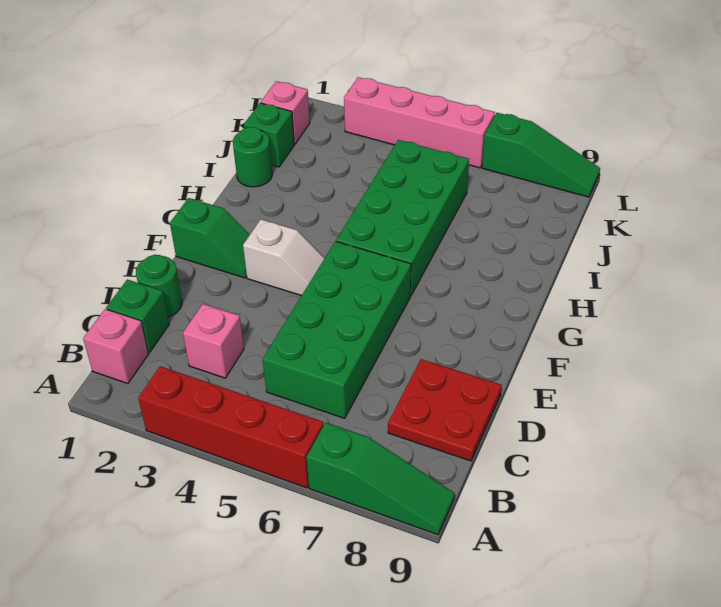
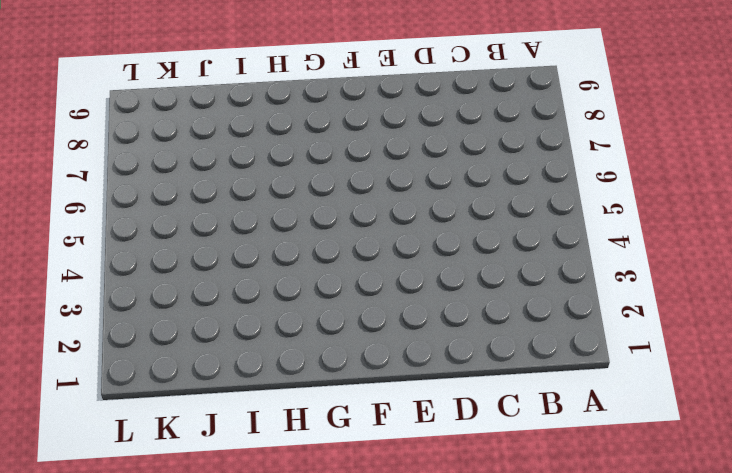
none -> red 1x4 brick [138,366,324,488]
none -> green 1x3 slope [307,423,455,535]
none -> pink 1x1 brick [83,309,148,384]

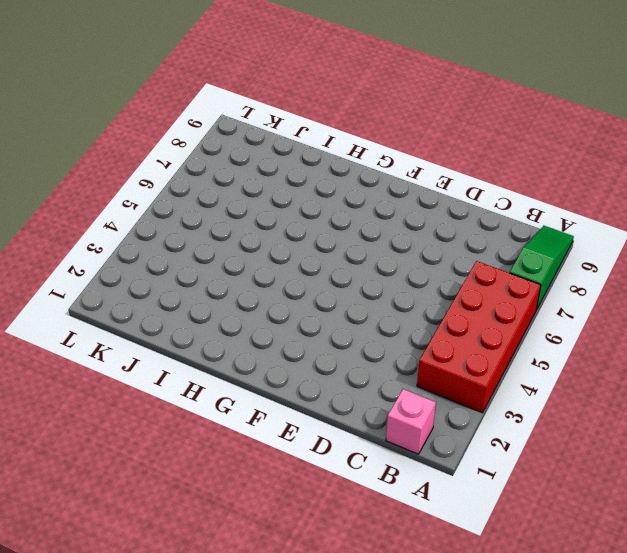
red 2x4 brick [417,261,541,413] -> red 1x4 brick [138,366,324,488]
none -> green 1x1 brick [106,280,169,353]
none -> pink 1x1 brick [183,304,244,378]
none -> green 2x4 brick [263,241,411,418]

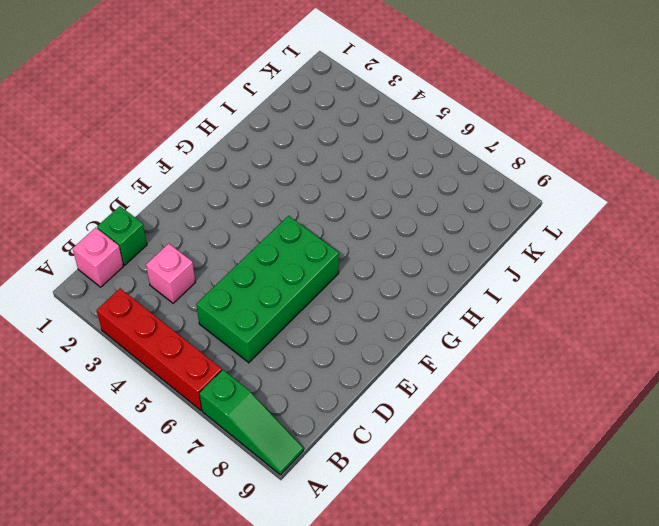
none -> red 2x2 plate [388,359,502,461]
none -> green 1x1 round brick [136,255,182,317]
none -> green 1x2 slope [170,198,250,278]

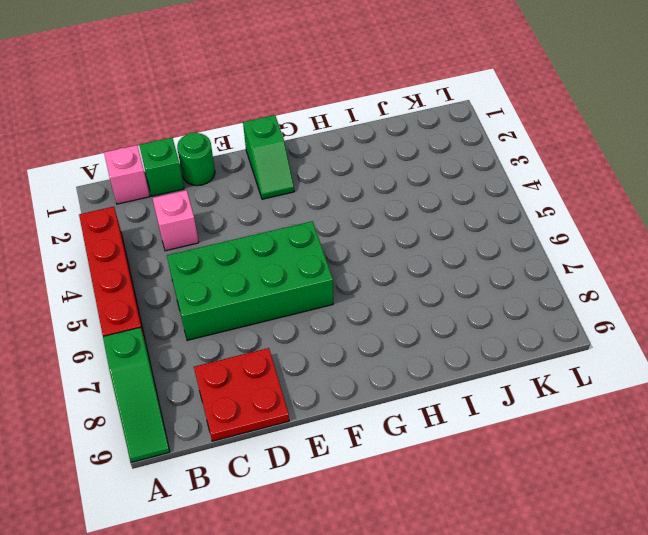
none -> white 1x2 slope [243,219,325,296]
none -> green 2x4 brick [336,140,469,296]
none -> green 1x1 round brick [233,127,272,187]

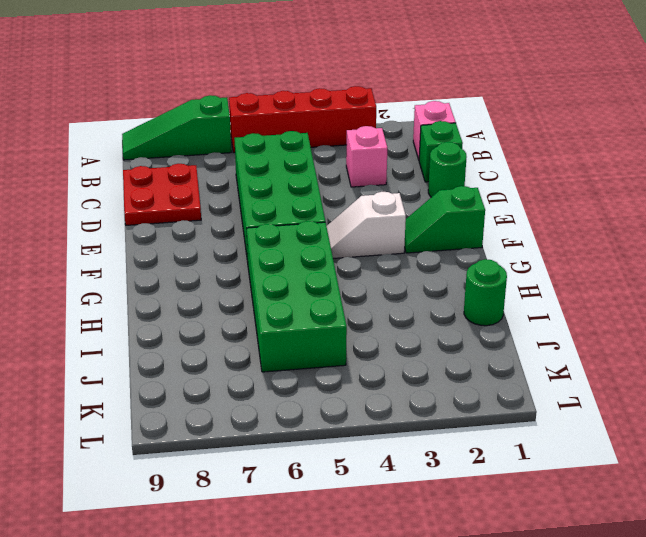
none -> green 1x1 brick [244,103,294,167]
none -> pink 1x1 brick [261,81,310,144]
none -> pink 1x4 brick [344,77,495,168]

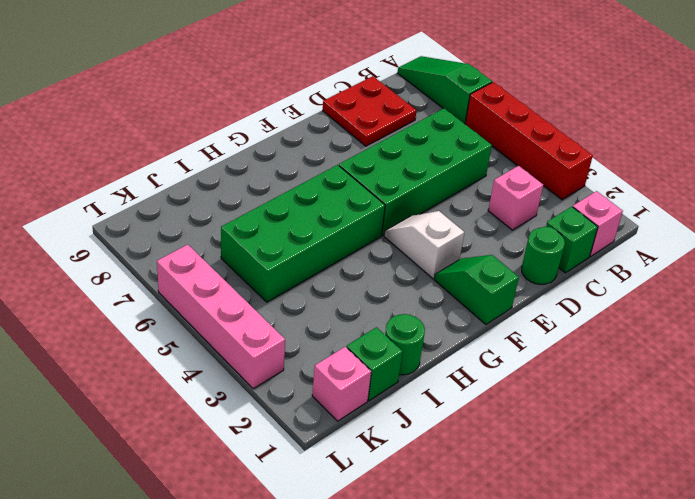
none -> green 1x3 slope [482,113,600,197]

